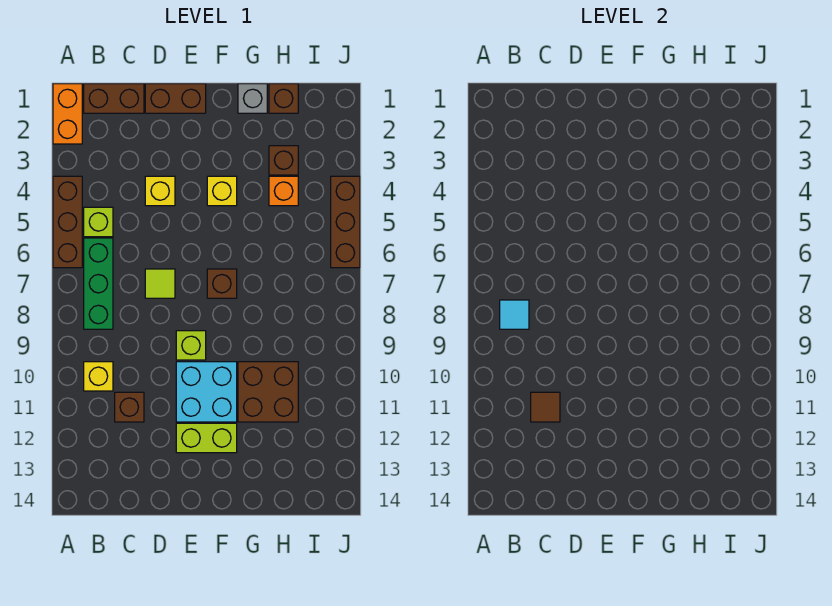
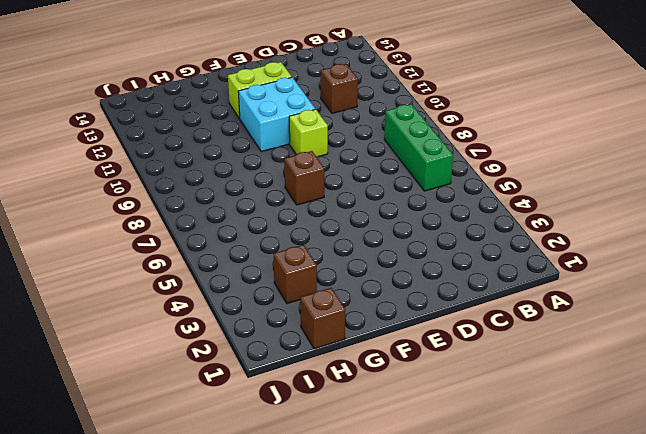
none -> orange 1x2 brick [53,84,82,144]
none -> brown 1x3 brick [53,176,82,268]
none -> brown 1x2 brick [84,84,144,113]

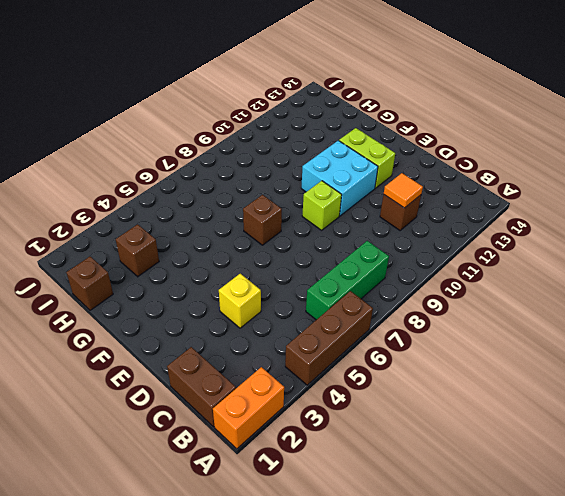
orange 1x1 tile [384,173,423,208] -> brown 1x1 tile [531,392,560,422]
none -> lime 1x1 brick [84,207,113,237]
none -> yellow 1x1 brick [84,362,113,391]
none -> brown 1x2 brick [145,84,206,113]

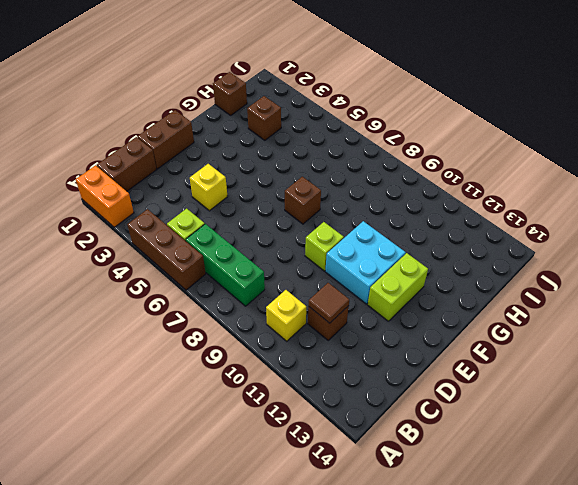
none -> lime 1x1 tile [145,269,175,298]
none -> yellow 1x1 brick [207,176,237,206]
none -> grey 1x1 brick [238,84,267,113]

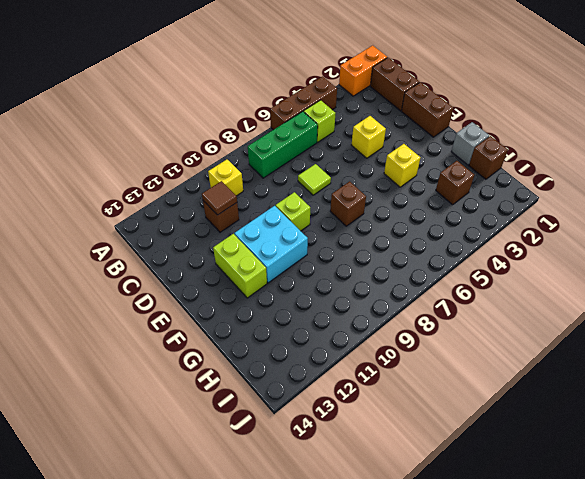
none -> brown 2x2 brick [238,362,298,422]
none -> orange 1x1 brick [269,176,298,206]
none -> brown 1x3 brick [331,176,360,268]

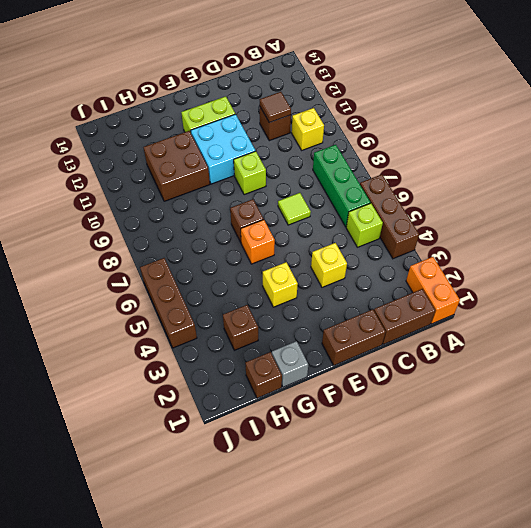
orange 1x1 brick [241,220,275,264] -> orange 1x1 brick moved to [269,176,298,206]
none -> cyan 1x1 tile [500,300,529,329]

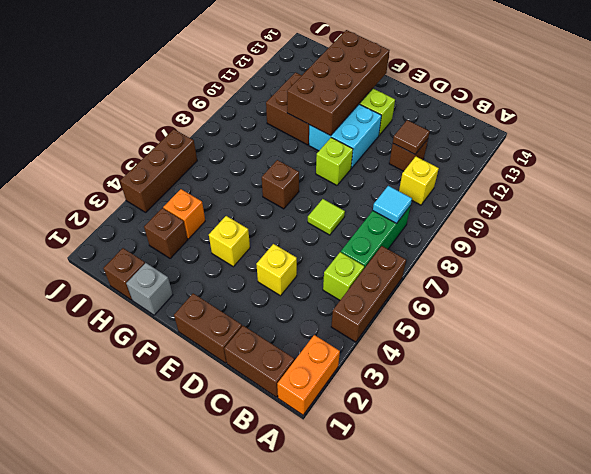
brown 2x4 brick [287,30,390,136] -> none

